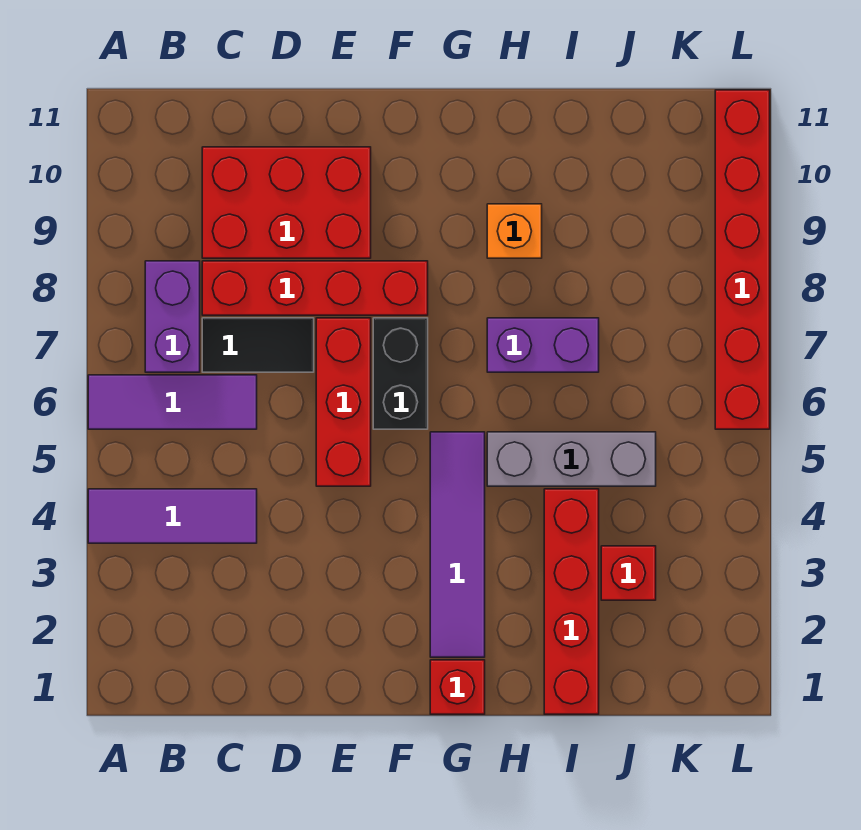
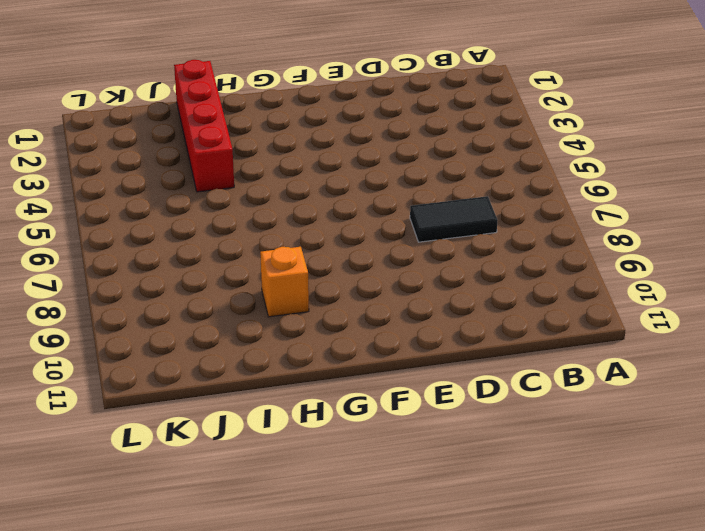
none -> purple 1x3 tile [88,489,257,543]
none -> purple 1x3 tile [88,375,257,429]
none -> purple 1x2 brick [145,261,200,372]

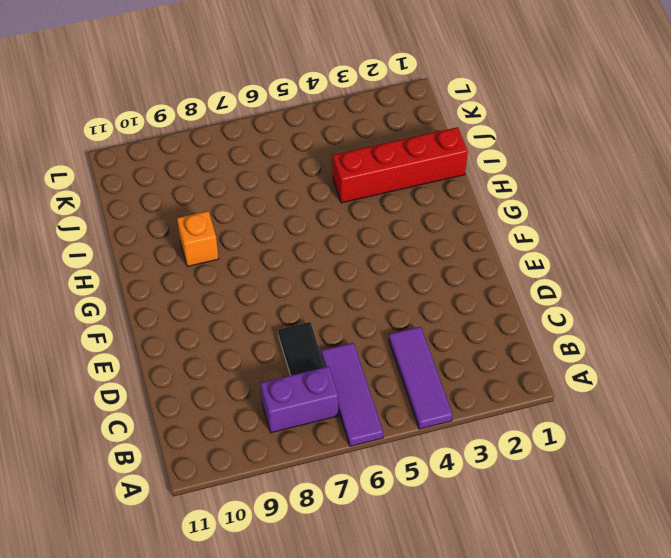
none -> red 1x4 brick [202,261,428,315]
none -> red 2x3 brick [202,147,371,258]
none -> red 1x3 brick [316,318,371,486]

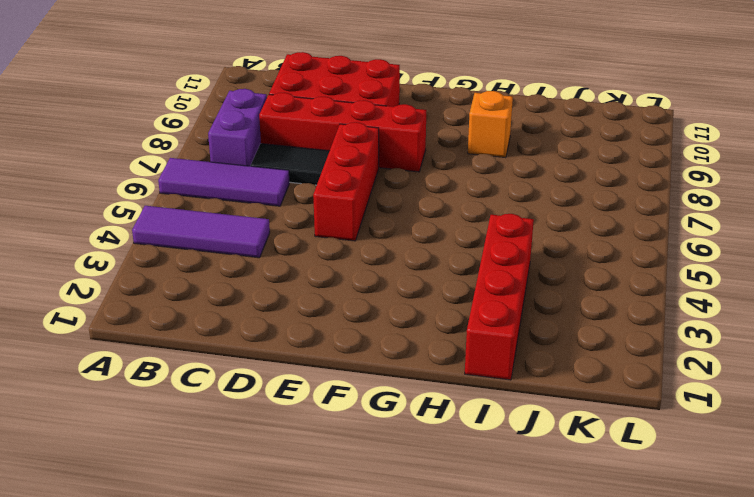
none -> black 1x2 brick [373,318,428,429]
none -> red 1x1 brick [430,660,485,714]
none -> purple 1x4 tile [430,432,485,657]

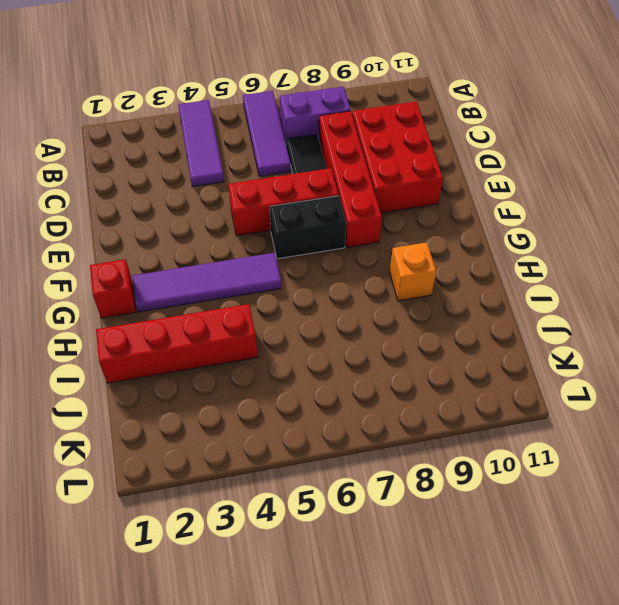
none -> grey 1x3 brick [487,432,656,486]
none -> purple 1x2 brick [487,318,599,372]
none -> red 1x1 brick [601,546,656,600]

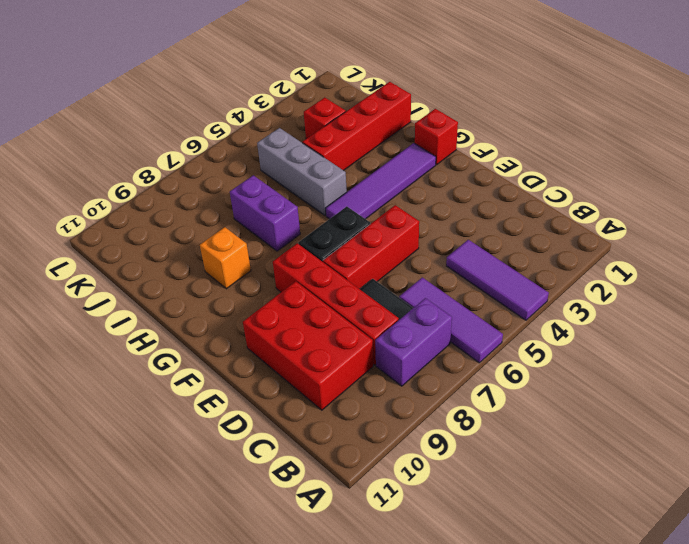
none -> red 1x6 brick [715,90,770,429]

